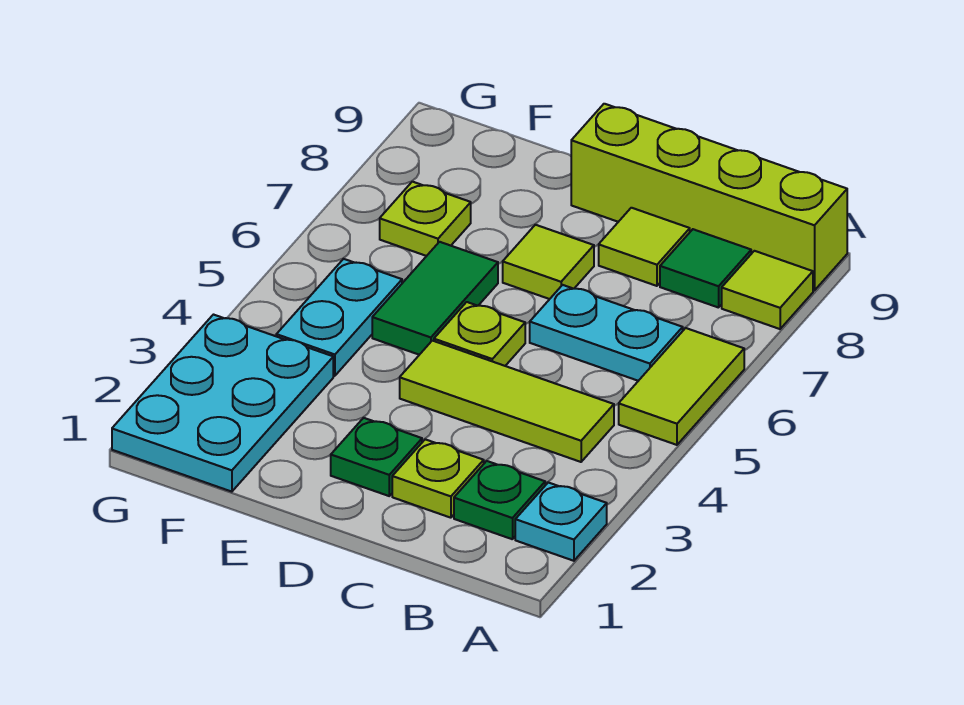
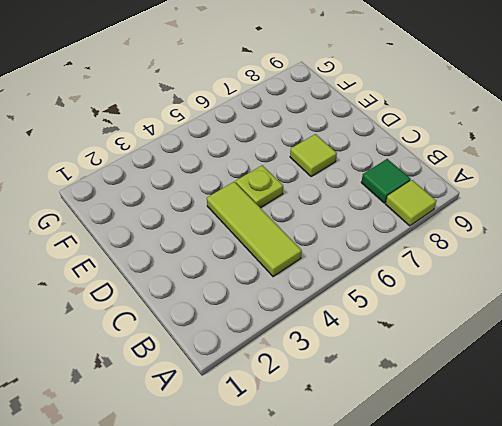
none -> cyan 1x1 plate [515,483,607,561]
none -> lime 1x2 tile [619,328,744,445]
none -> lime 1x4 brick [571,104,847,290]

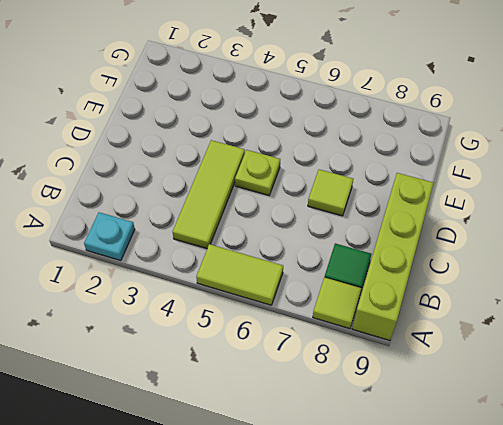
none -> green 1x1 plate [454,461,545,539]
none -> cyan 1x2 plate [530,285,683,381]
none -> lime 1x1 plate [392,439,484,518]

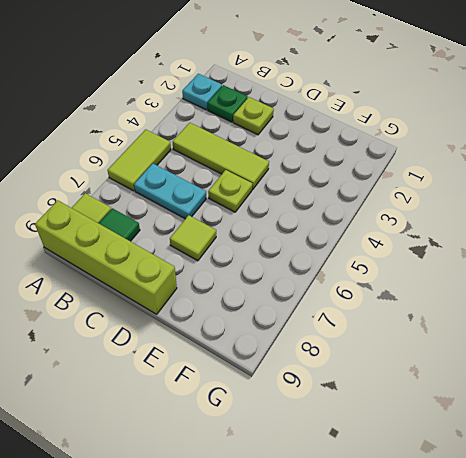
none -> lime 1x1 tile [599,208,690,286]
none -> green 1x1 plate [331,418,422,496]
none -> green 1x2 tile [372,242,498,355]

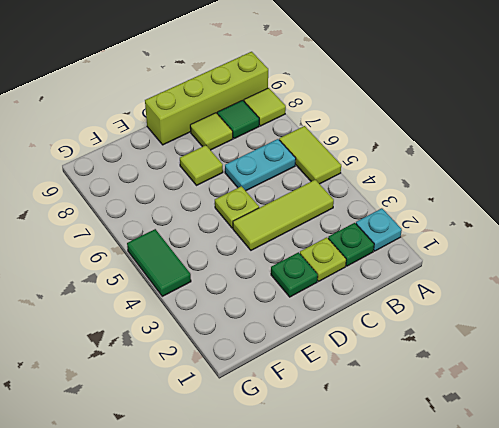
green 1x2 tile [127,229,191,296] -> green 1x2 tile moved to [372,242,498,355]
none -> cyan 2x3 plate [112,315,333,492]
none -> cyan 1x2 plate [276,259,402,376]
none -> lime 1x1 plate [380,182,471,256]

